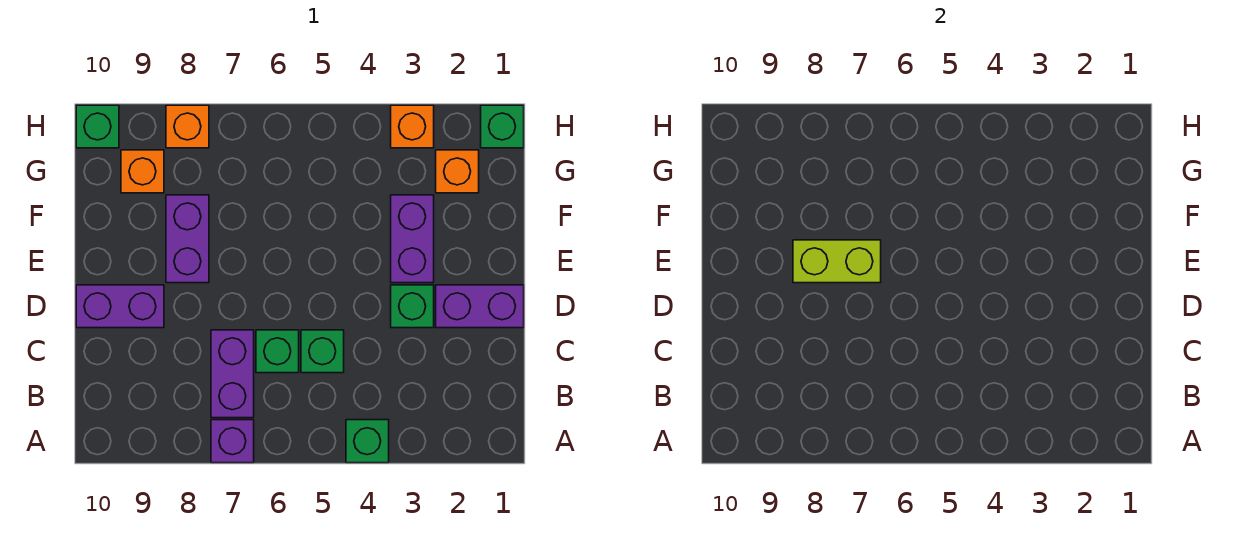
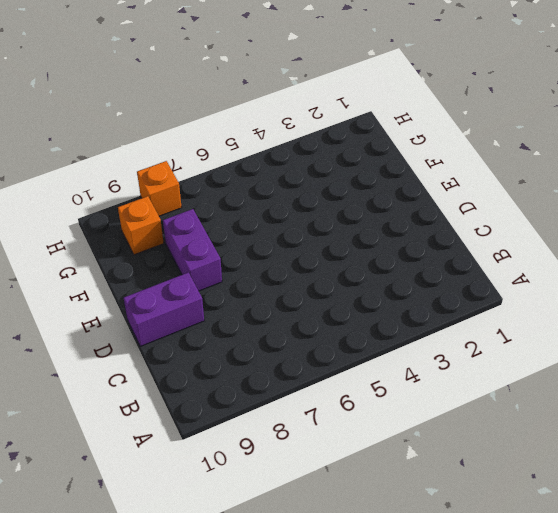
none -> green 1x1 brick [346,420,389,463]
none -> purple 1x1 brick [211,420,254,463]
none -> purple 1x2 brick [211,330,254,418]

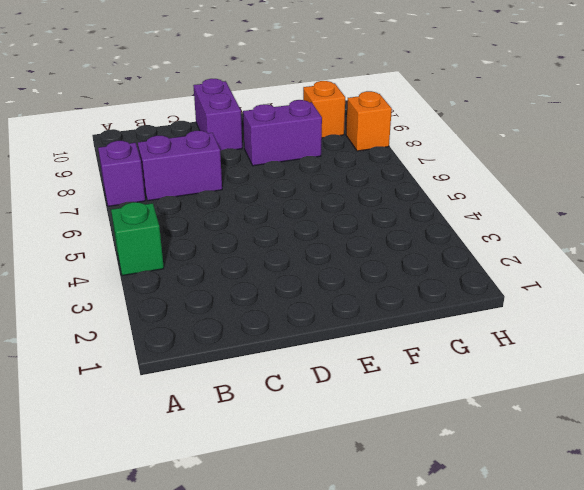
none -> green 1x1 brick [301,330,344,373]
none -> green 1x1 brick [256,330,299,373]
none -> purple 1x2 brick [436,285,524,328]

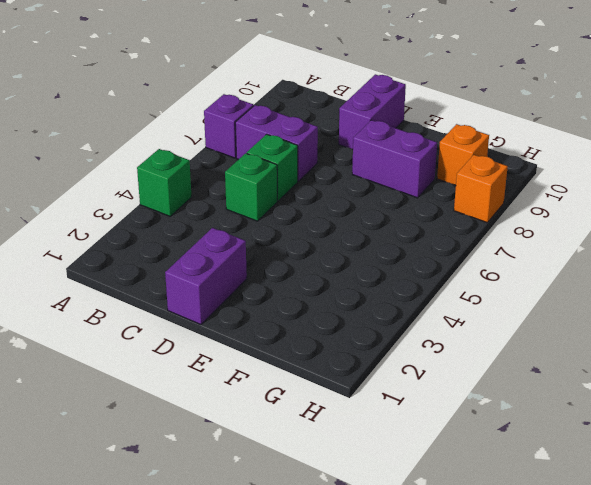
none -> green 1x1 brick [391,285,434,328]
none -> purple 1x2 brick [391,195,434,283]
none -> orange 1x1 brick [436,150,479,193]

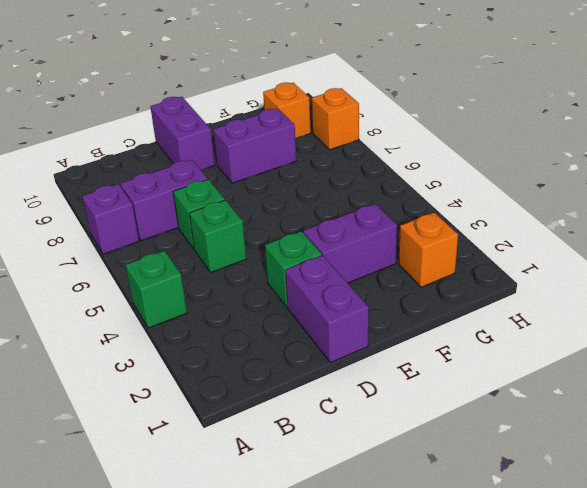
none -> green 1x1 brick [481,105,524,148]
none -> orange 1x1 brick [391,105,434,148]
none -> green 1x1 brick [76,105,119,148]

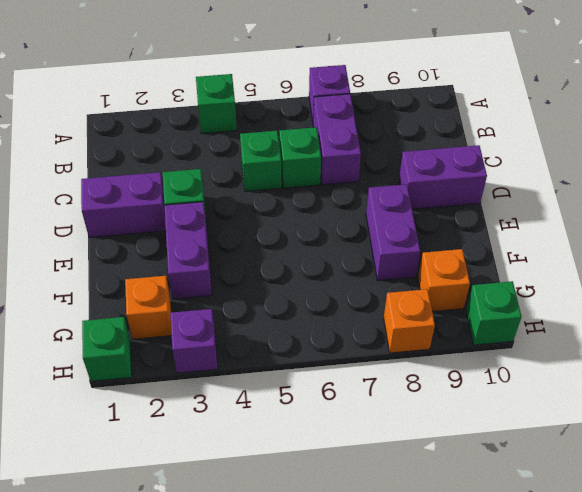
purple 1x1 brick [170,309,218,373] -> orange 1x1 brick [391,105,434,148]
none -> lime 1x2 brick [793,240,881,283]

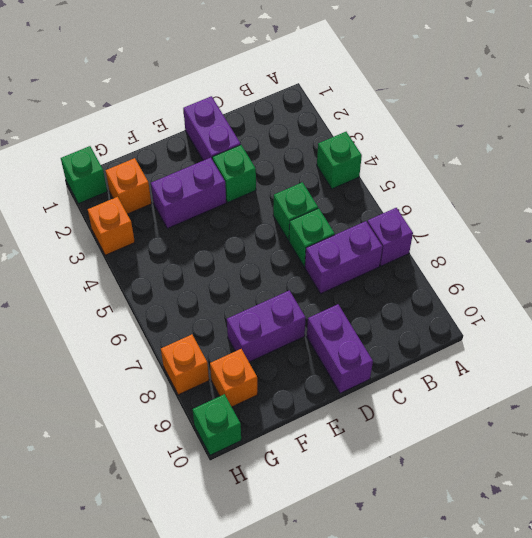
none -> lime 1x2 brick [793,240,881,283]

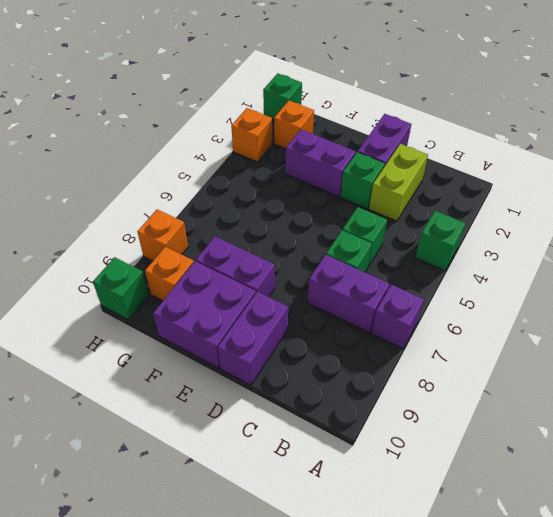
lime 1x2 brick [369,144,428,221] -> lime 1x2 brick moved to [793,240,881,283]
purple 2x2 brick [153,261,256,368] -> none

